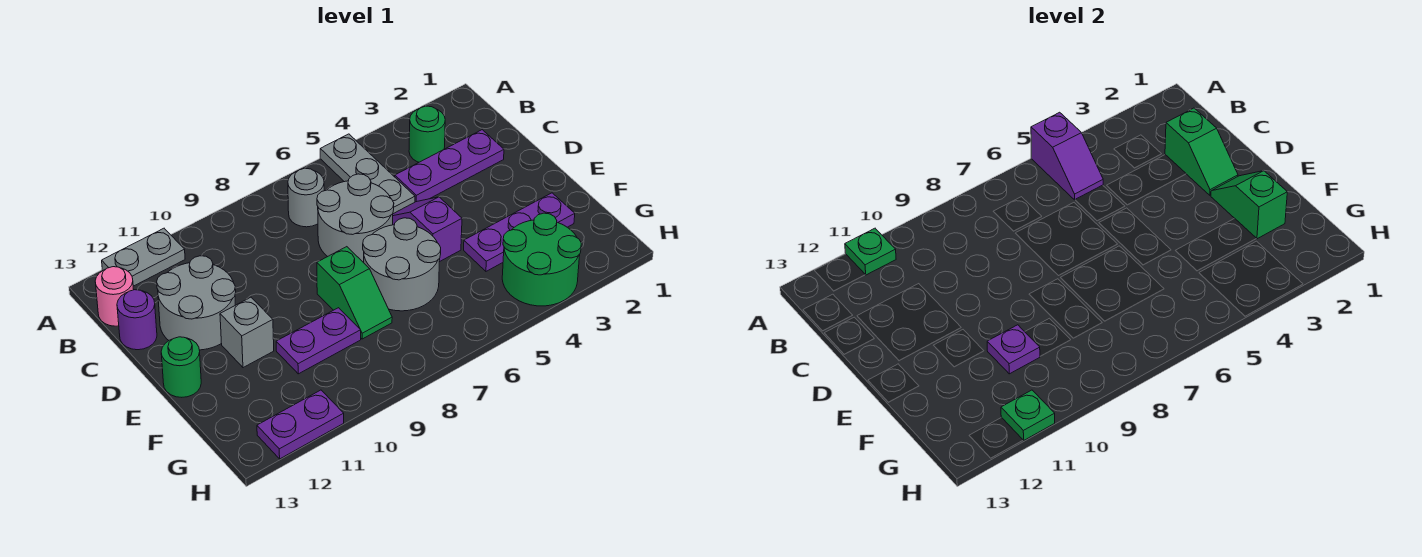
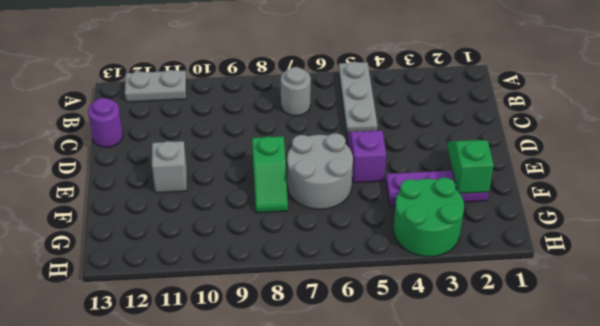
none -> green 1x1 round brick [409,106,445,162]
none -> pink 1x1 round brick [95,267,134,326]
none -> purple 1x3 plate [395,130,504,202]

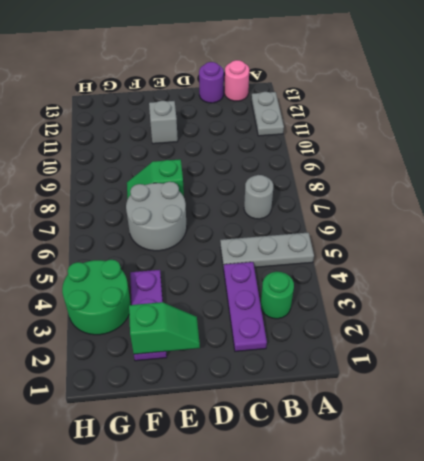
none -> grey 2x2 round brick [317,174,394,263]
none -> grey 2x2 round brick [157,256,236,350]
none -> purple 1x2 slope [393,197,462,262]

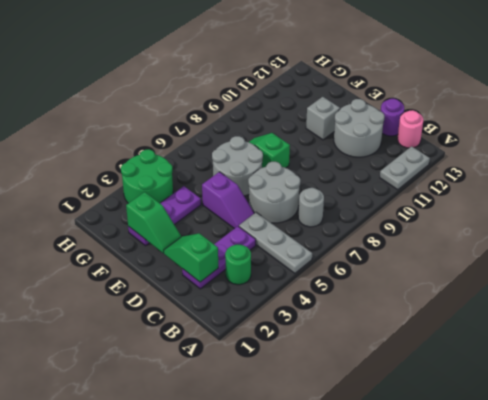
none -> green 1x1 round brick [161,337,201,397]
none -> purple 1x2 plate [276,308,361,374]
none -> purple 1x2 plate [257,390,344,459]

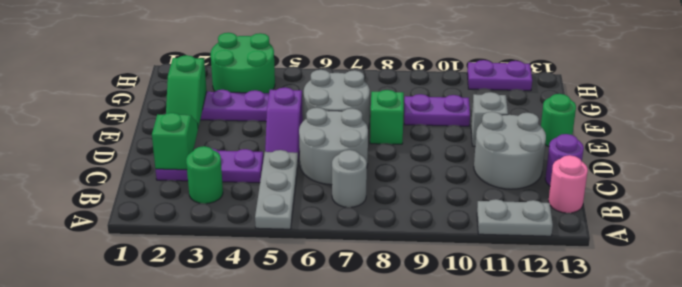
none -> purple 1x2 slope [1031,112,1103,200]
none -> green 1x1 plate [845,228,896,275]
none -> purple 1x1 plate [987,325,1040,374]

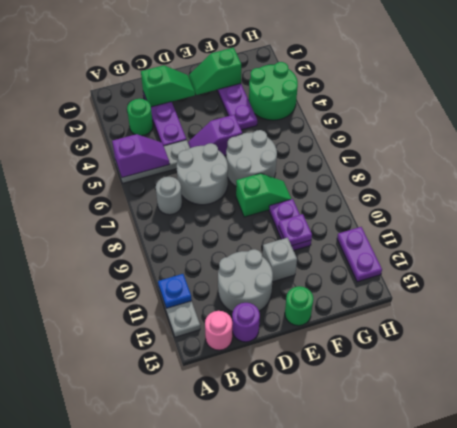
blue 1x1 plate [158,274,192,308] -> green 1x1 plate [845,228,896,275]
none -> green 1x1 plate [1001,390,1055,440]

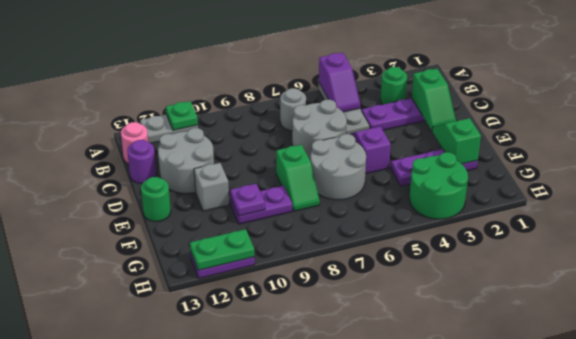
green 1x2 plate [190,229,255,270] -> green 1x1 plate [1001,390,1055,440]

